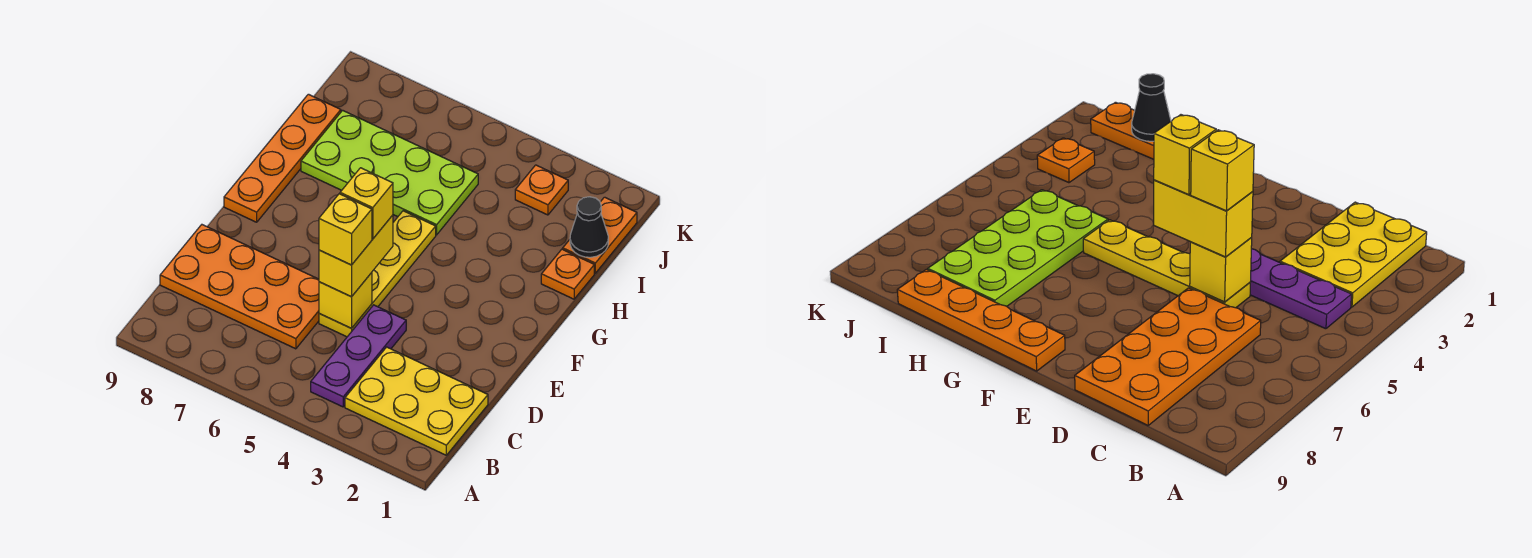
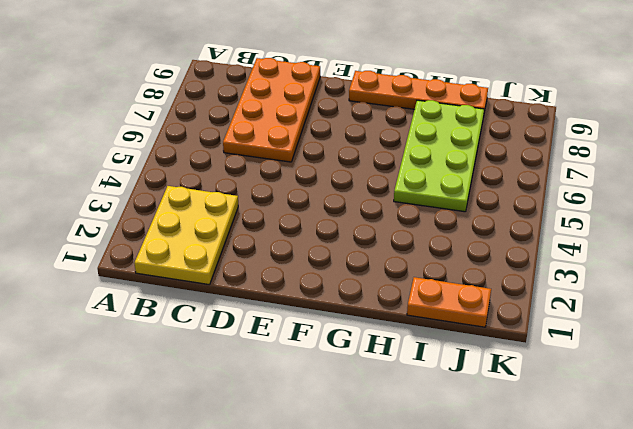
none -> purple 1x3 plate [311,305,406,407]
none -> yellow 1x4 plate [319,211,436,337]
none -> orange 1x1 plate [541,249,594,299]

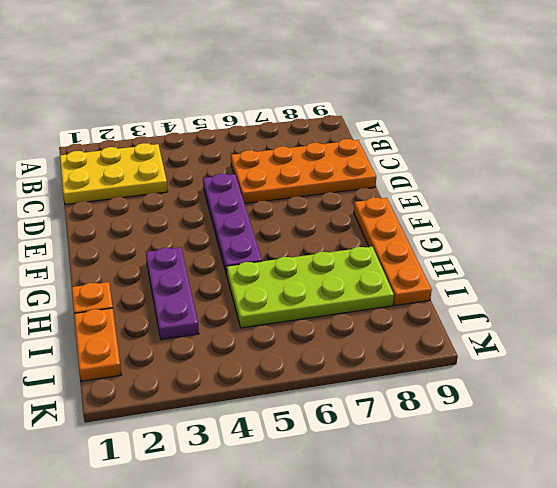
purple 1x4 plate [203,174,262,275] -> yellow 1x4 plate [319,211,436,337]
purple 1x3 plate [146,247,199,340] -> purple 1x3 plate moved to [311,305,406,407]
none -> orange 1x1 plate [515,165,568,215]
none -> yellow 1x1 brick [319,273,372,328]
none -> black 1x1 cone [570,197,608,257]

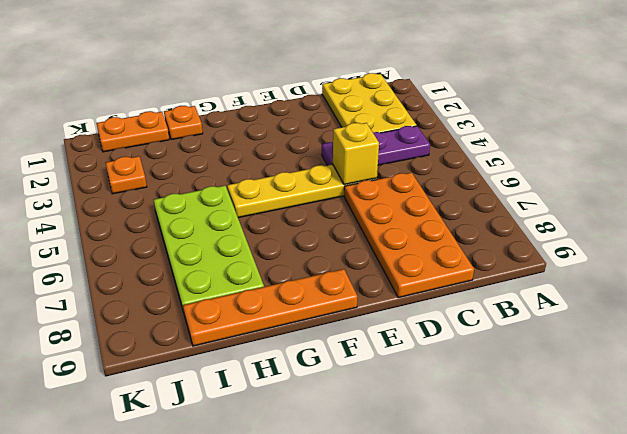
none -> black 1x1 cone [570,197,608,257]
none -> yellow 1x2 brick [319,215,393,297]
none -> yellow 1x1 brick [319,194,372,265]

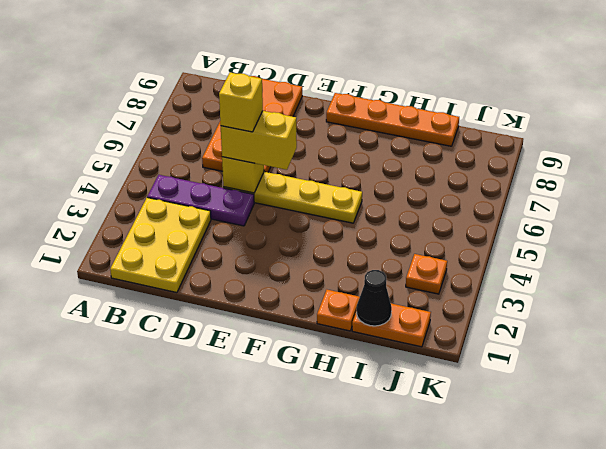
none -> lime 2x4 plate [301,110,478,235]
none -> yellow 1x1 brick [340,168,393,239]

